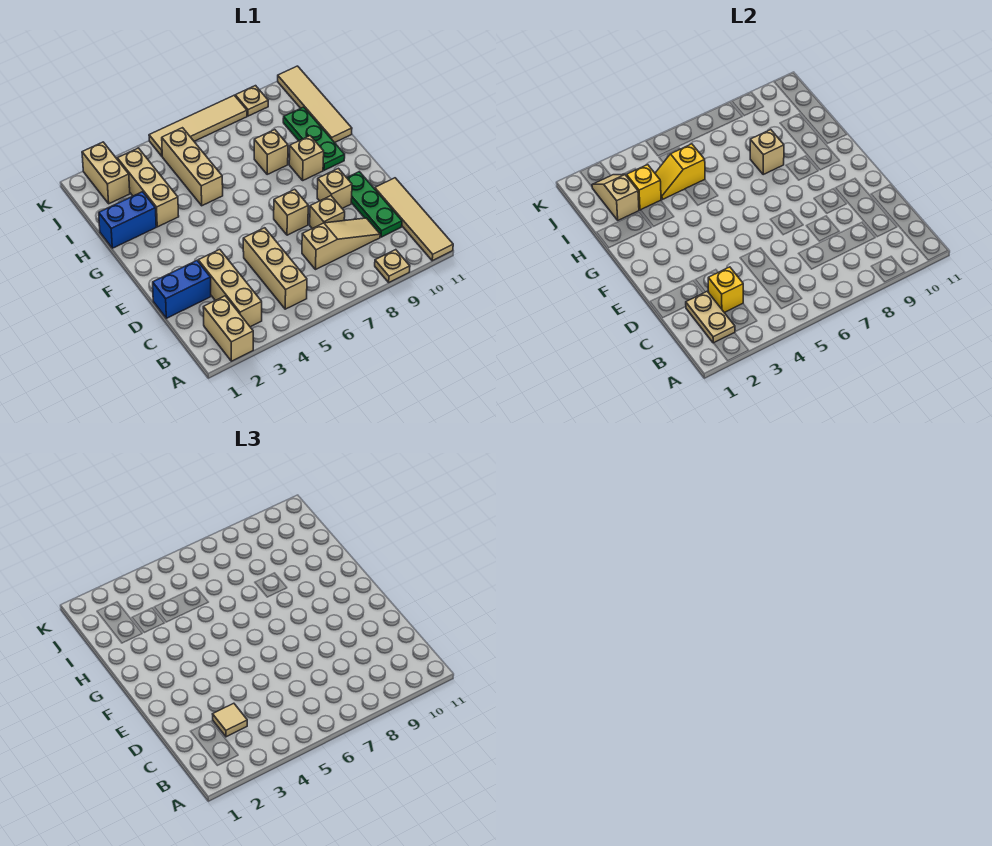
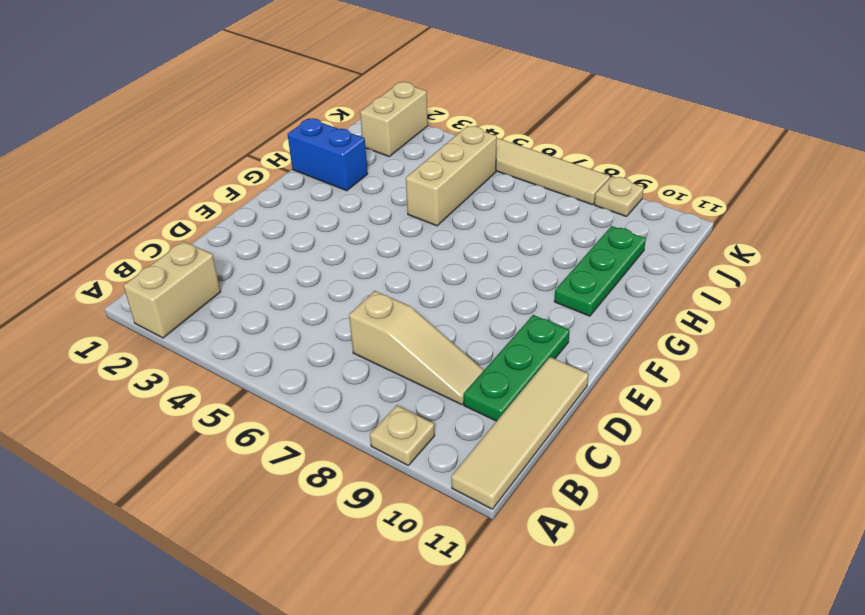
none -> tan 1x3 brick [198,249,262,327]
none -> tan 1x3 brick [243,228,307,309]
none -> blue 1x2 brick [153,261,211,318]

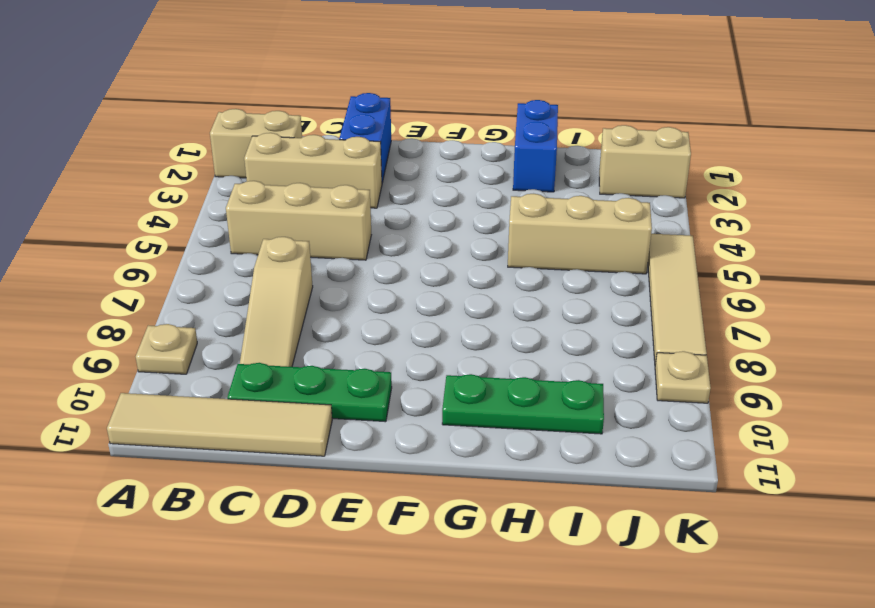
none -> tan 1x1 brick [310,196,345,229]
none -> tan 1x1 brick [274,189,308,235]
none -> tan 1x1 brick [317,168,352,208]

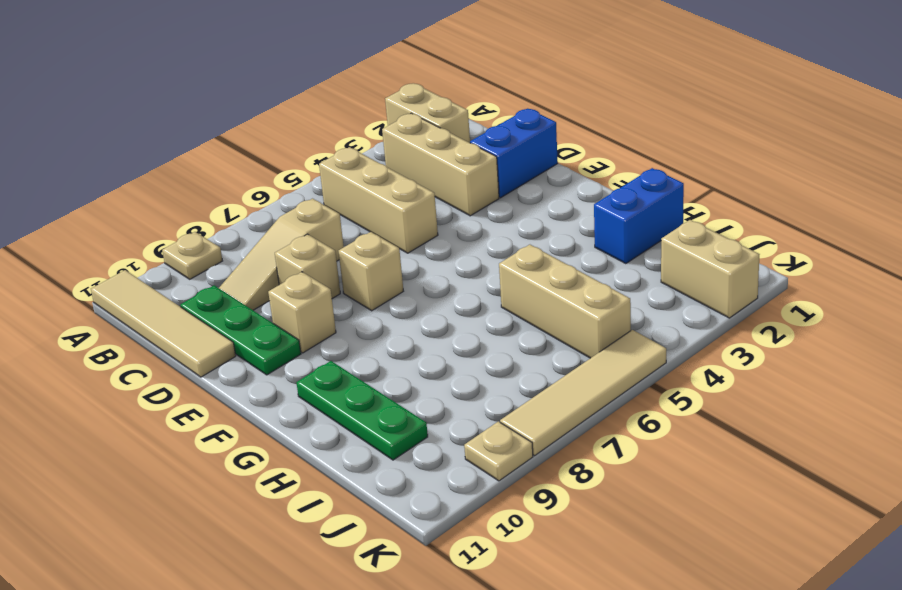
none -> tan 1x1 brick [289,136,324,180]
none -> tan 1x3 brick [117,148,179,227]
none -> tan 1x1 brick [254,130,288,174]

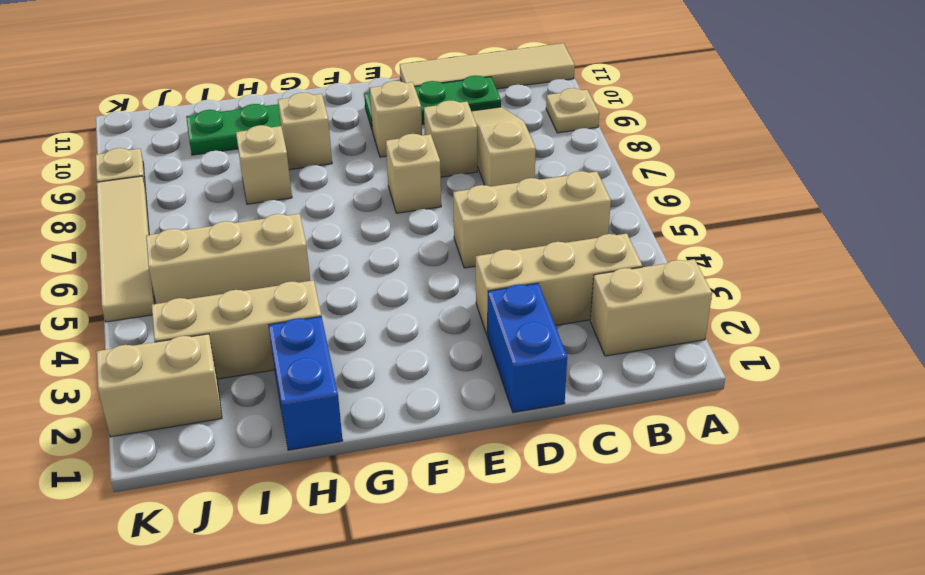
none -> tan 1x4 tile [278,66,352,143]
none -> tan 1x2 plate [686,291,735,343]
none -> yellow 1x1 brick [708,267,743,313]

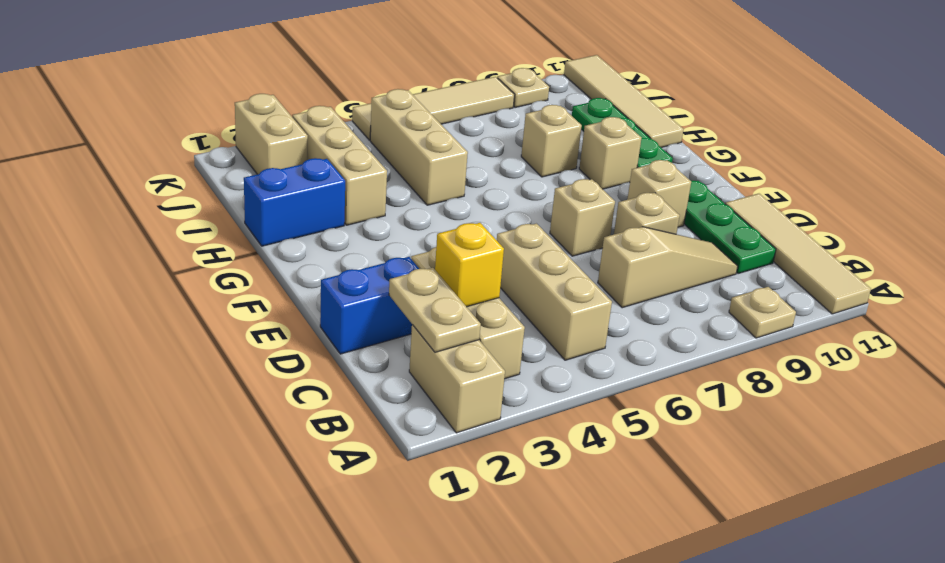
none -> tan 1x1 brick [750,130,784,174]
none -> tan 1x2 slope [592,174,639,220]
none -> yellow 1x1 brick [627,165,661,210]

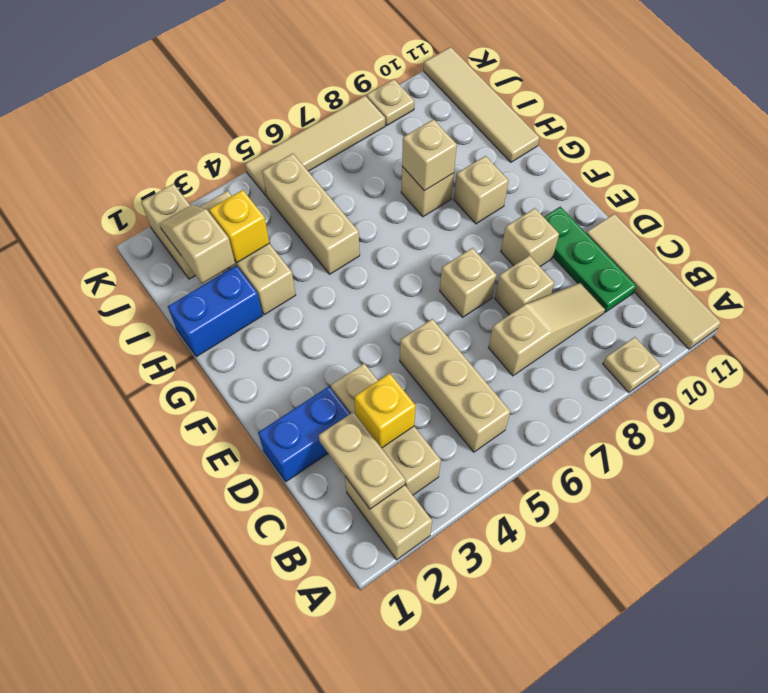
none -> green 1x3 plate [283,107,345,170]
none -> yellow 1x2 slope [655,144,705,199]
none -> tan 1x1 tile [213,703,247,737]

